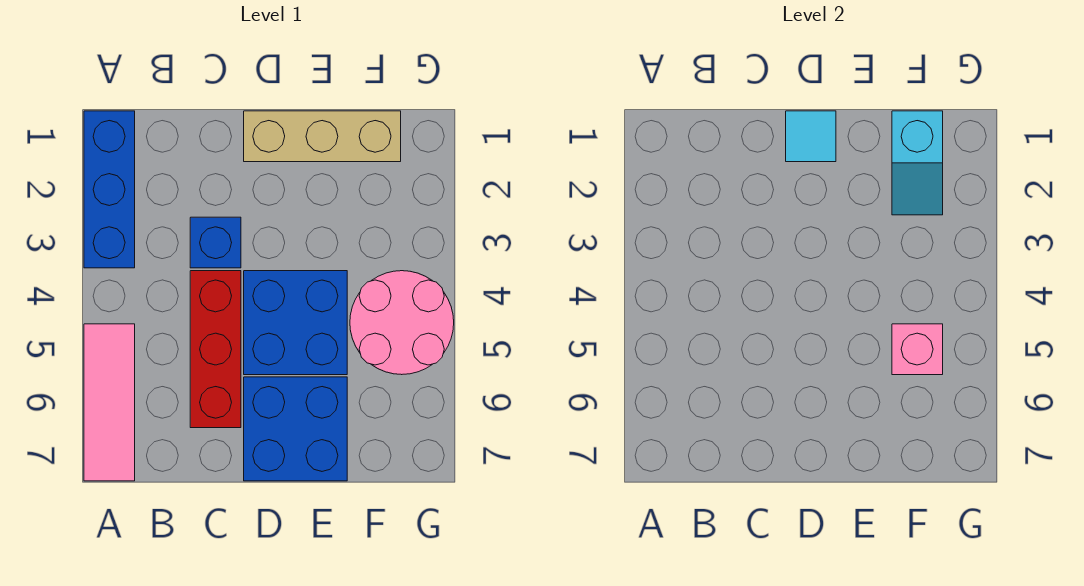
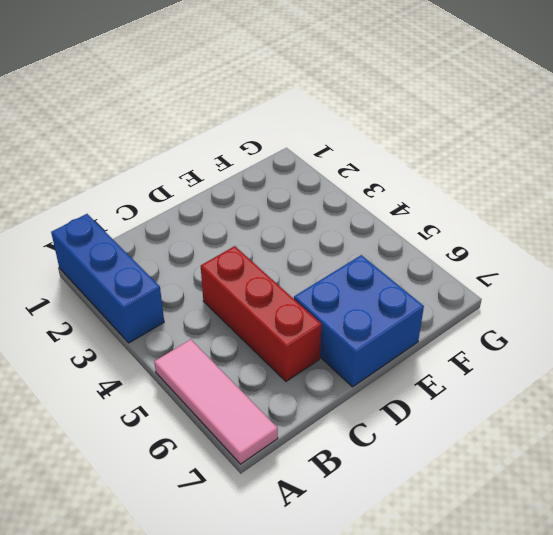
none -> blue 1x1 brick [190,217,241,268]
none -> tan 1x3 brick [244,111,401,162]

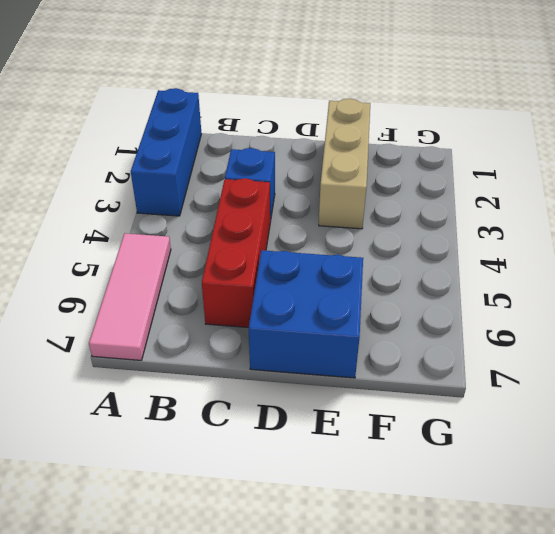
tan 1x3 brick [319,99,370,229] -> tan 1x3 brick turned to [244,111,401,162]
none -> blue 2x2 brick [244,271,347,375]
none -> pink 2x2 round brick [350,271,454,375]

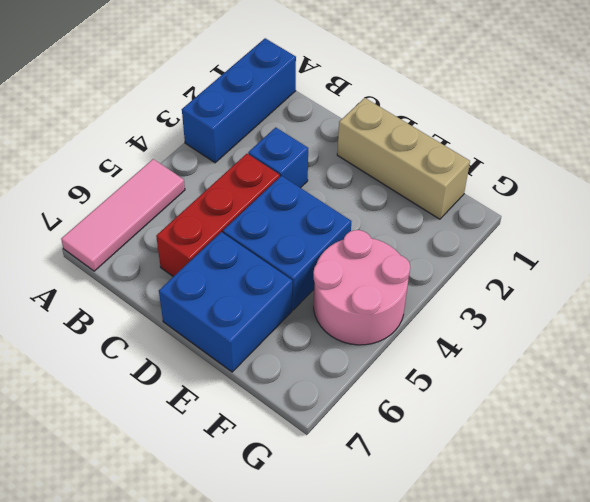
none -> cyan 1x1 tile [786,111,836,162]
none -> cyan 1x2 slope [892,111,943,215]

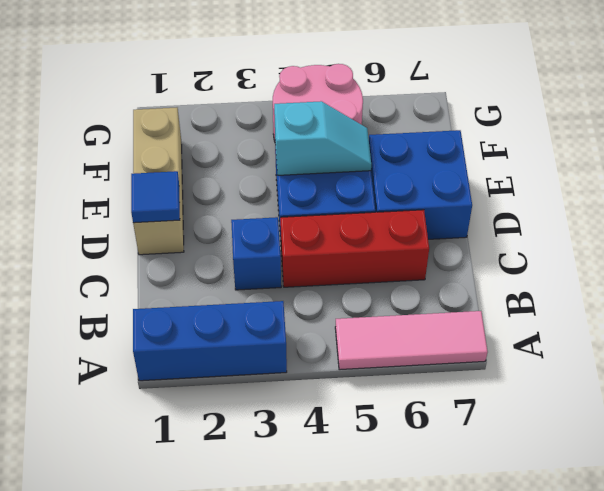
blue 1x1 tile [131,171,180,223] -> cyan 1x1 tile [786,111,836,162]
cyan 1x2 slope [274,101,371,175] -> cyan 1x2 slope moved to [892,111,943,215]
none -> pink 1x1 brick [892,324,943,375]

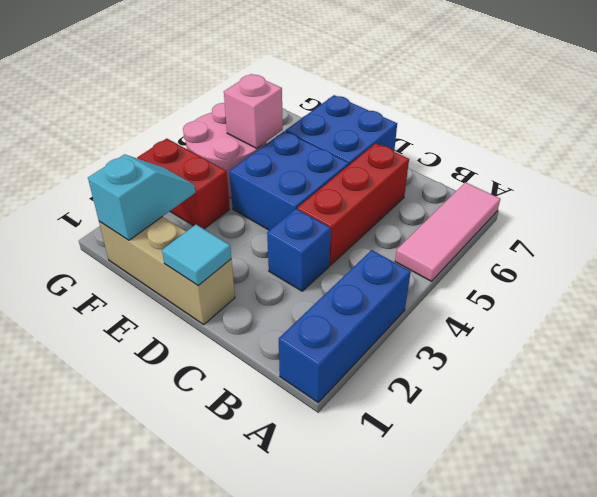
red 1x2 brick [137,138,230,229] -> none

